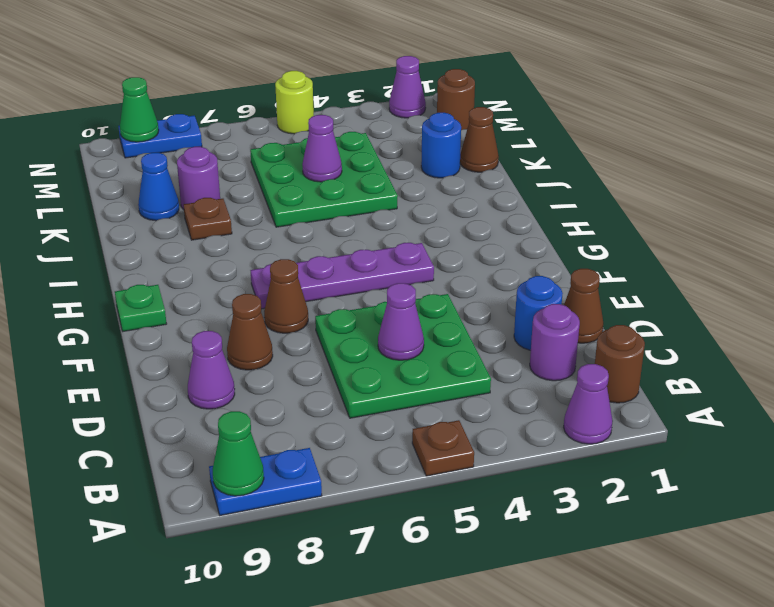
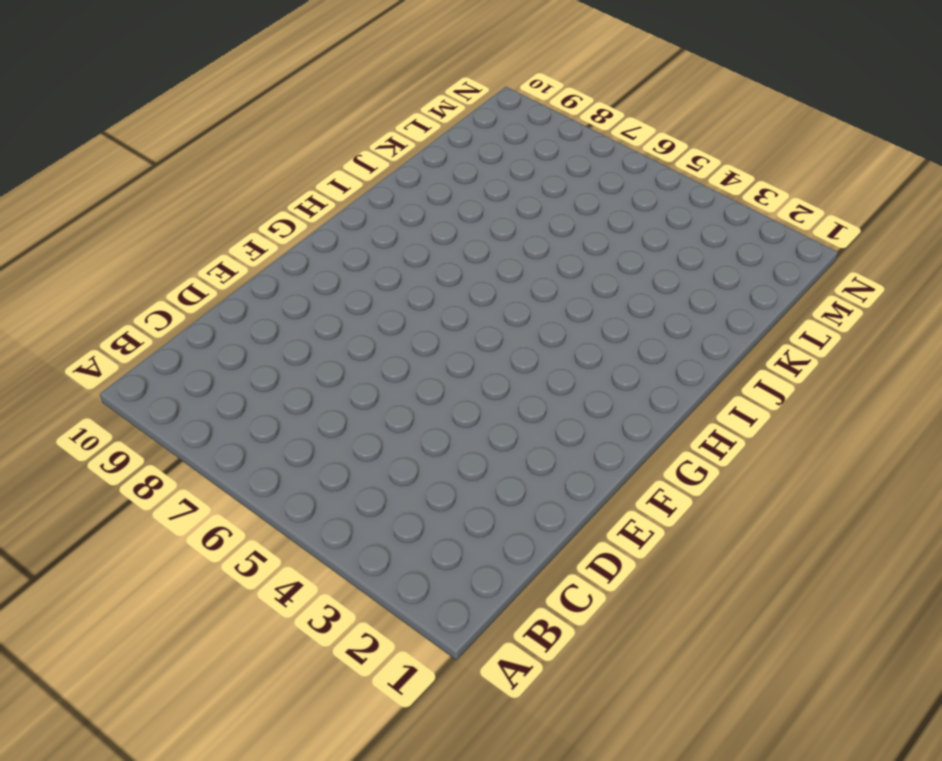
none -> purple 1x1 cone [564,364,613,444]
none -> brown 1x1 plate [412,420,474,476]
none -> blue 1x2 plate [209,448,322,515]

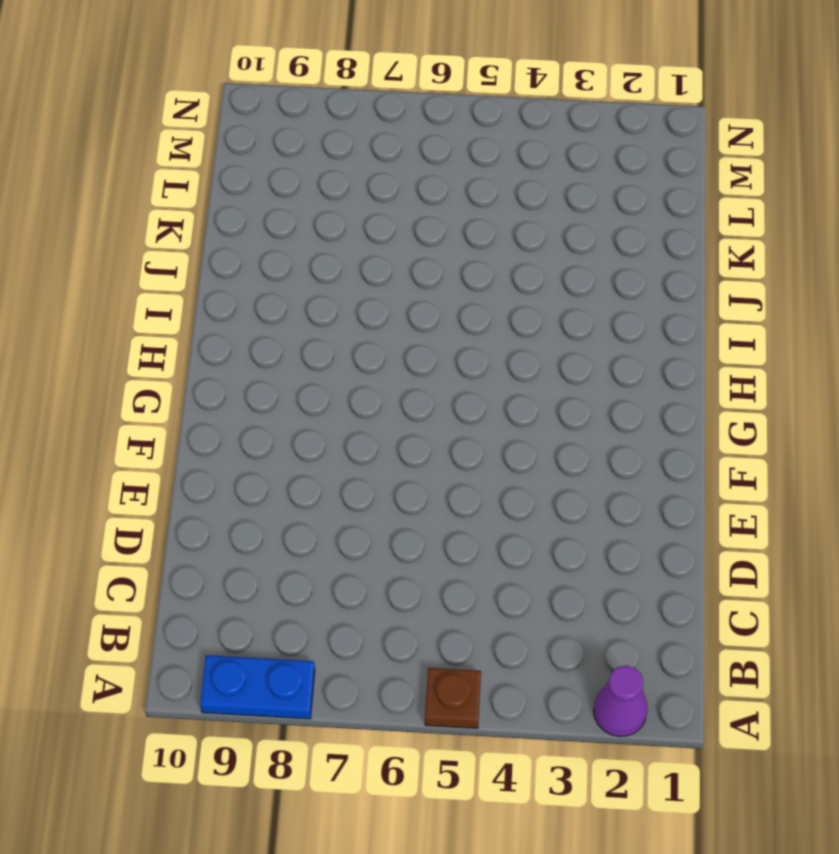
none -> brown 1x1 round brick [595,325,645,403]
none -> purple 1x1 round brick [530,304,580,381]
none -> green 3x3 plate [315,294,491,418]

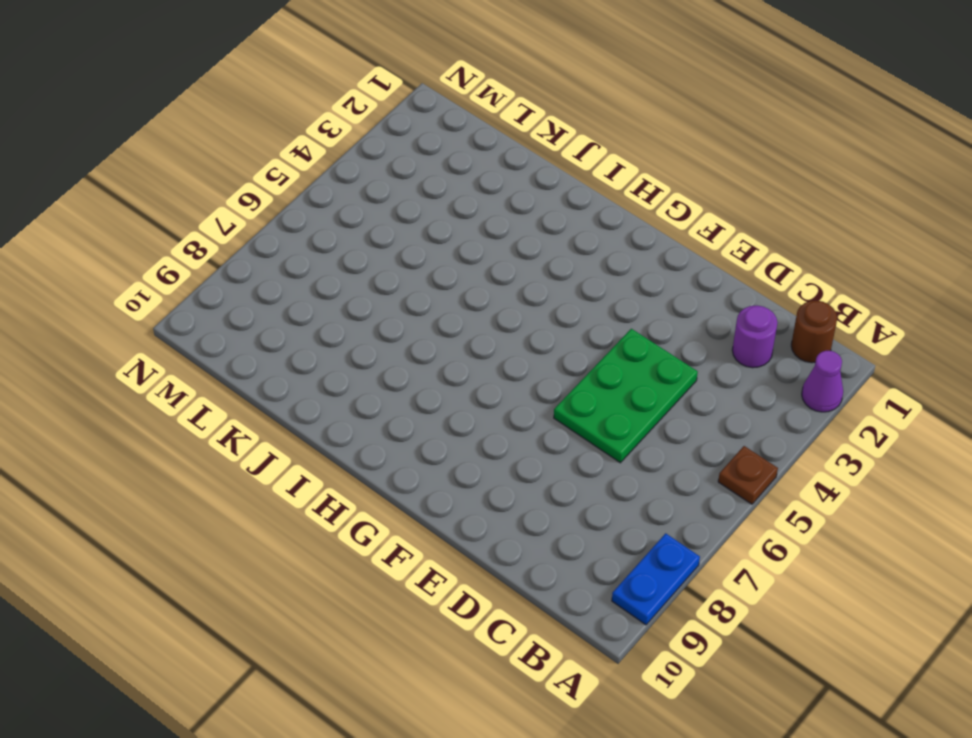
green 2x3 plate [554,329,698,463] -> green 3x3 plate [315,294,491,418]
none -> brown 1x1 cone [564,269,603,343]
none -> blue 1x1 round brick [514,276,563,350]
none -> purple 1x1 cone [188,331,235,409]

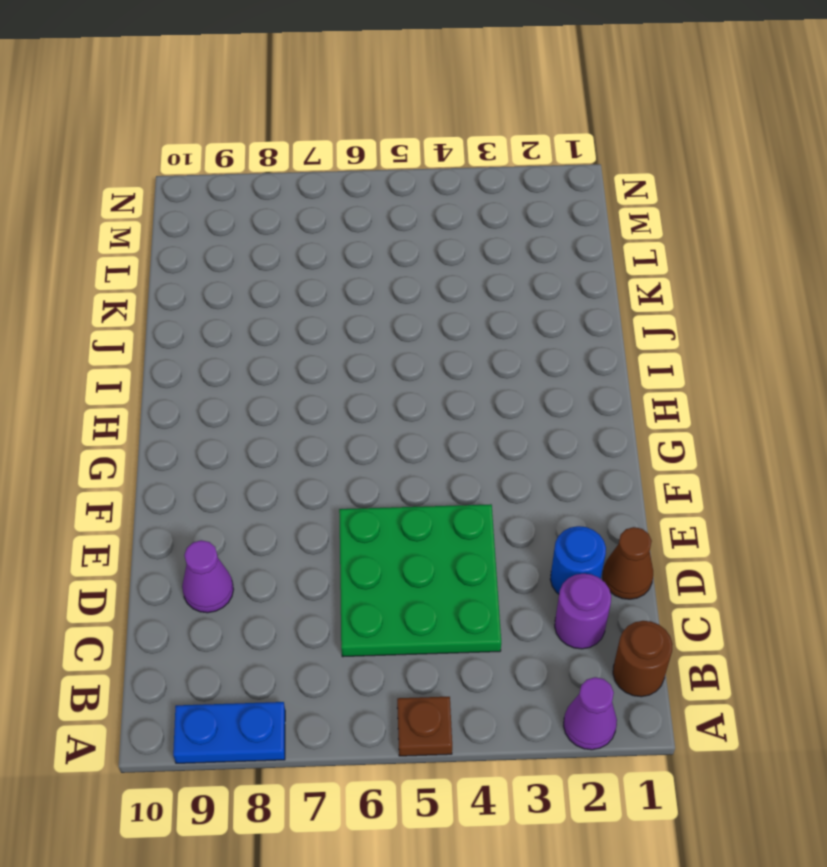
none -> brown 1x1 cone [227,294,273,370]
none -> brown 1x1 cone [264,259,308,333]
none -> purple 1x4 plate [251,243,434,309]

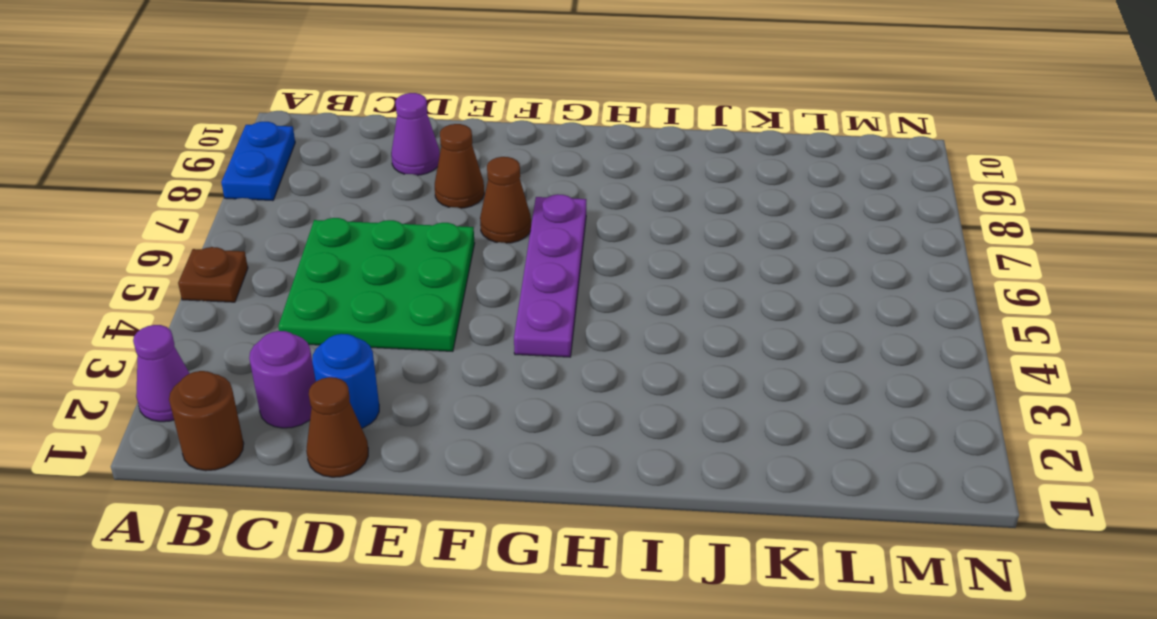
none -> green 1x1 plate [115,285,167,331]
none -> green 3x3 plate [250,132,398,227]
none -> brown 1x1 plate [184,198,232,240]

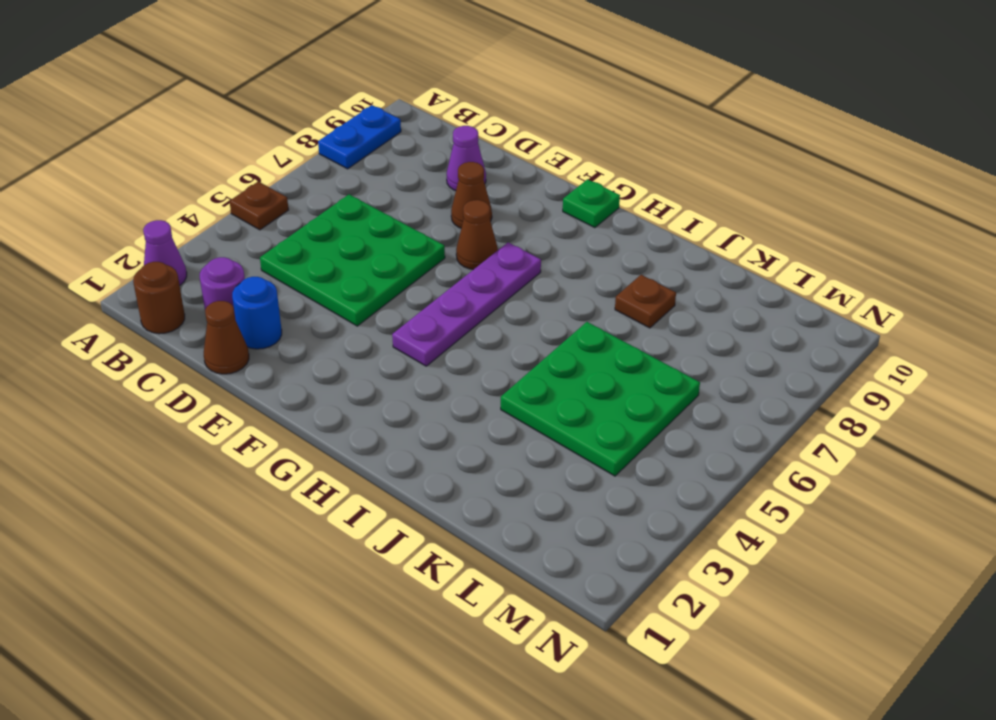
none -> brown 1x1 cone [460,107,499,172]
none -> blue 1x1 round brick [421,113,461,178]
none -> purple 1x1 round brick [177,147,220,210]

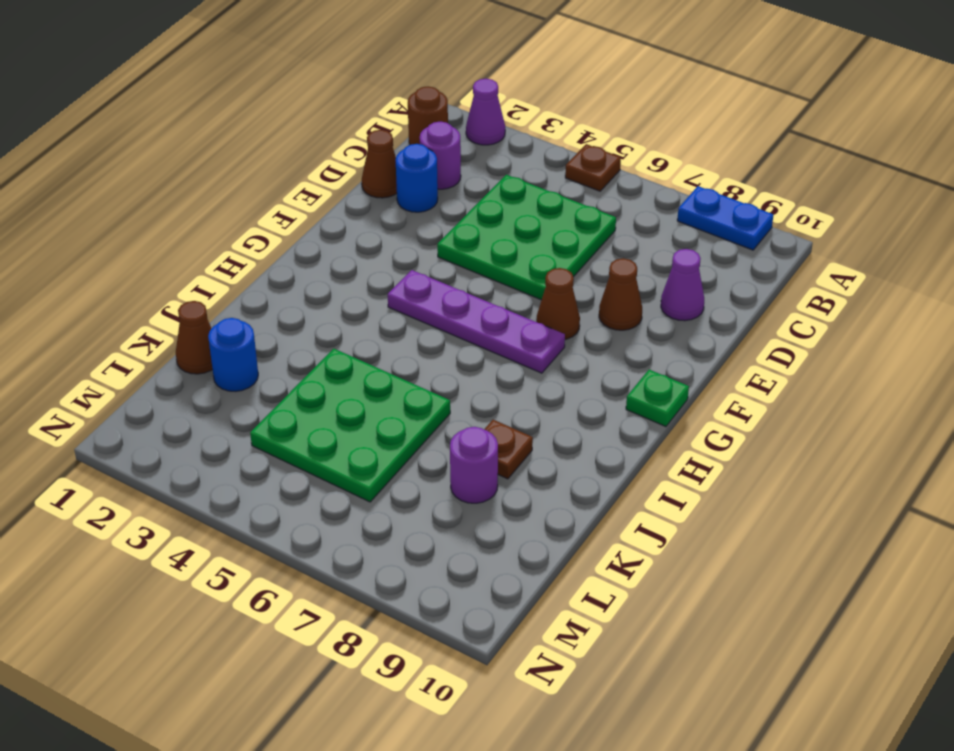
none -> blue 1x1 cone [138,153,179,221]
none -> brown 1x1 round brick [437,69,475,130]
none -> purple 1x1 cone [389,56,426,118]

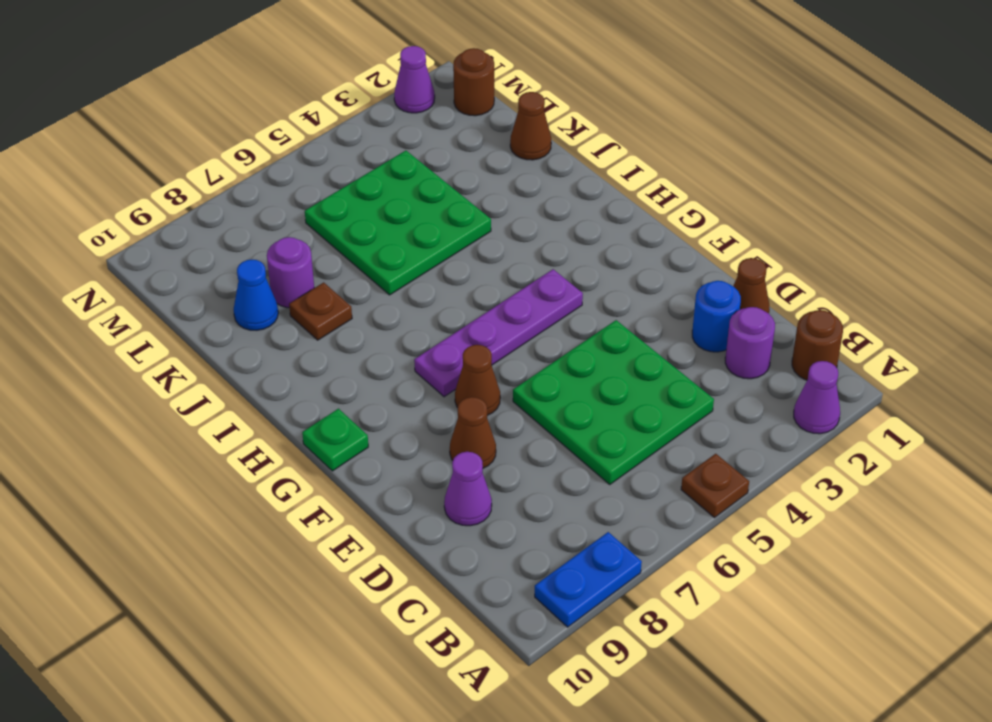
none -> blue 1x1 round brick [421,113,461,178]
none -> lime 1x1 round brick [275,71,314,134]
none -> blue 1x2 plate [118,114,202,158]

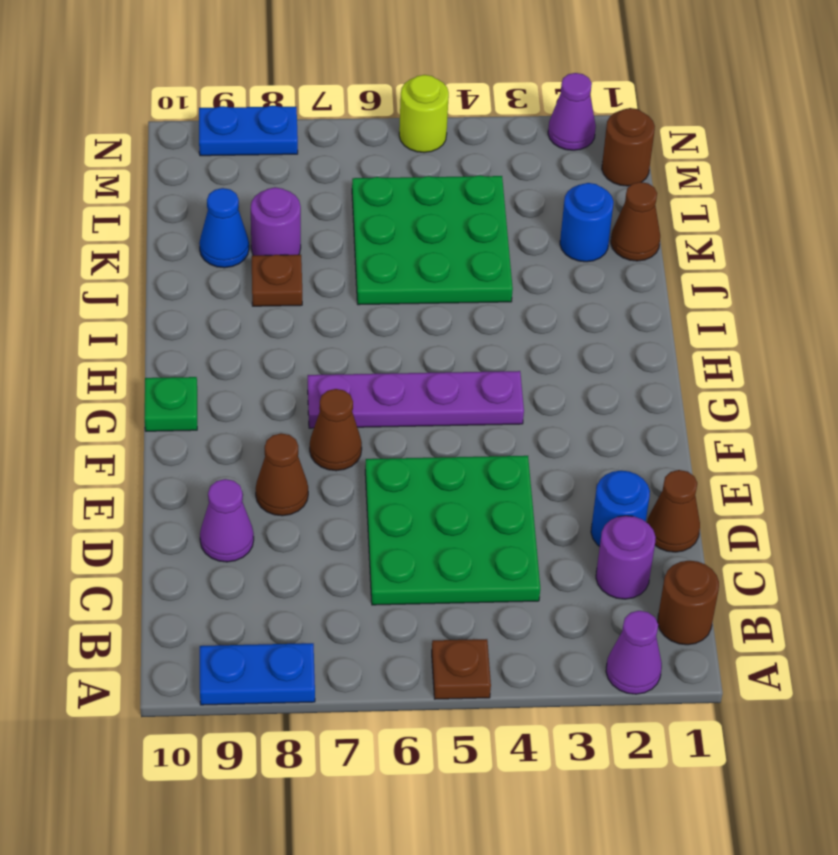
none -> green 1x1 cone [213,411,264,496]
none -> purple 1x1 cone [378,283,424,360]
none -> purple 1x1 cone [302,115,342,182]

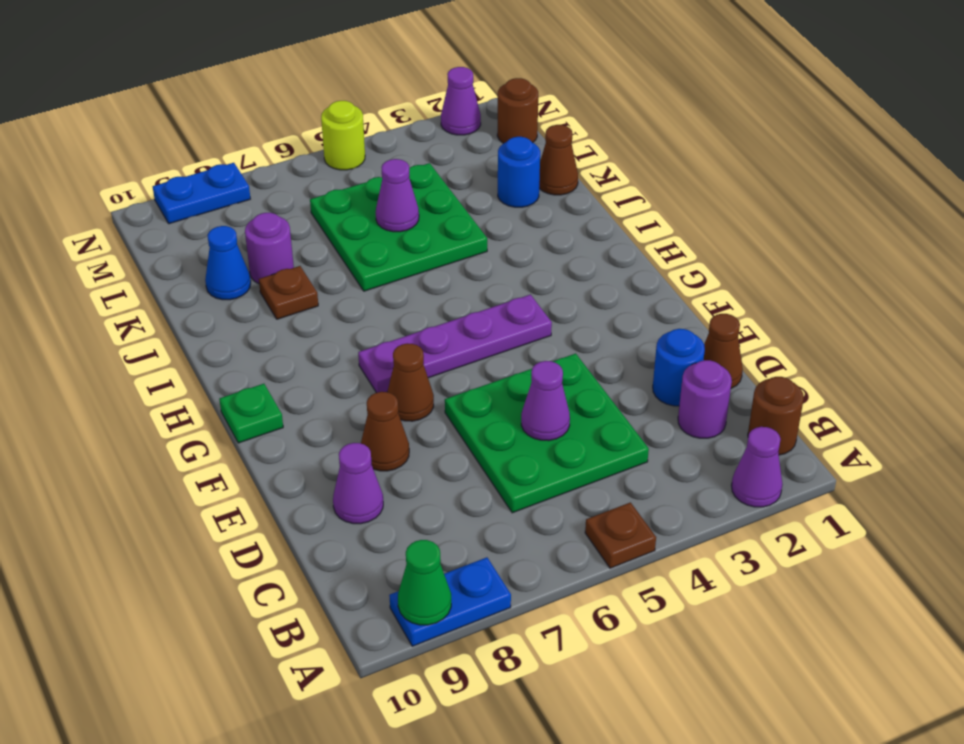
none -> green 1x1 cone [120,77,159,142]

